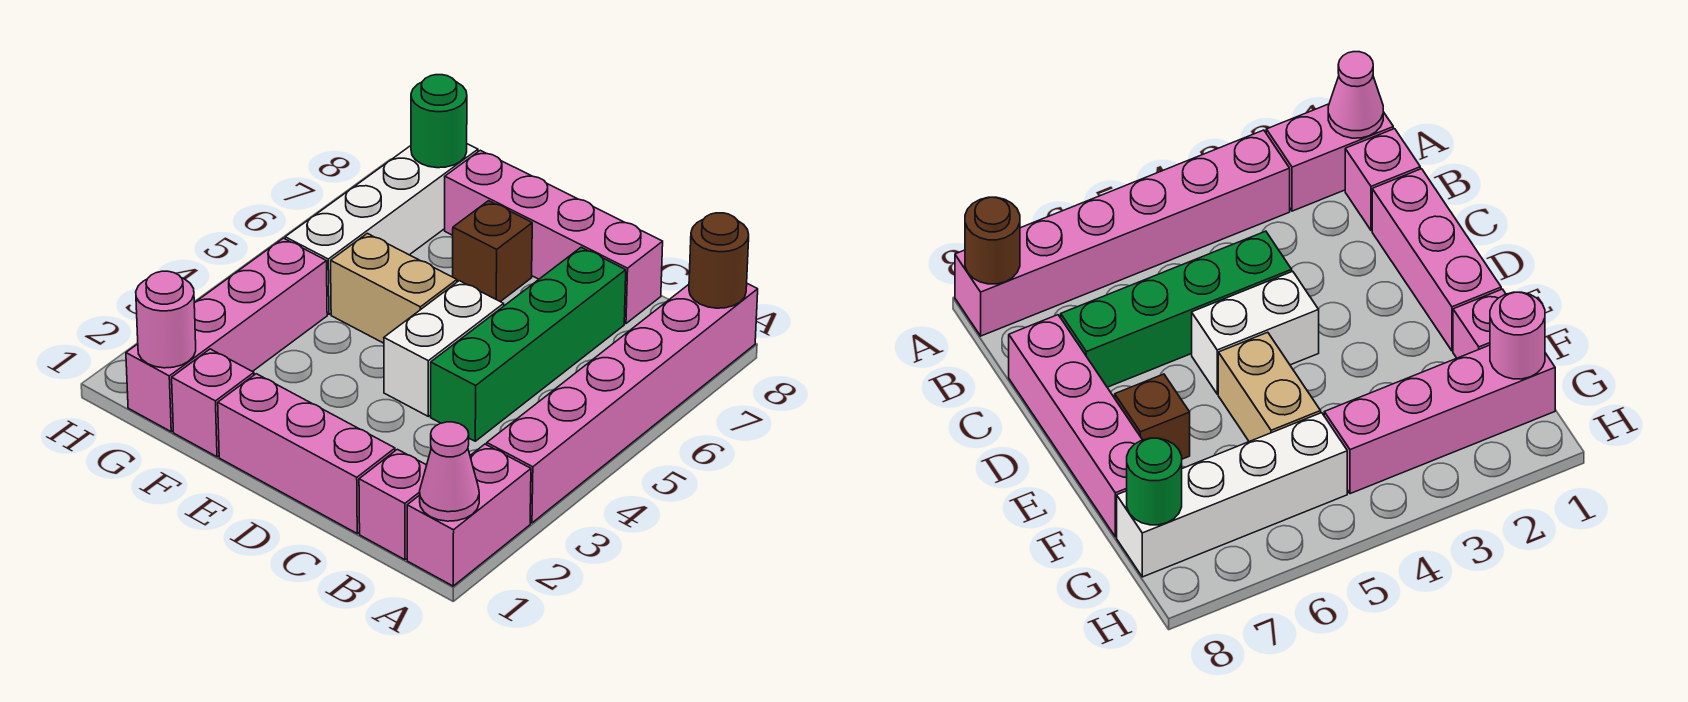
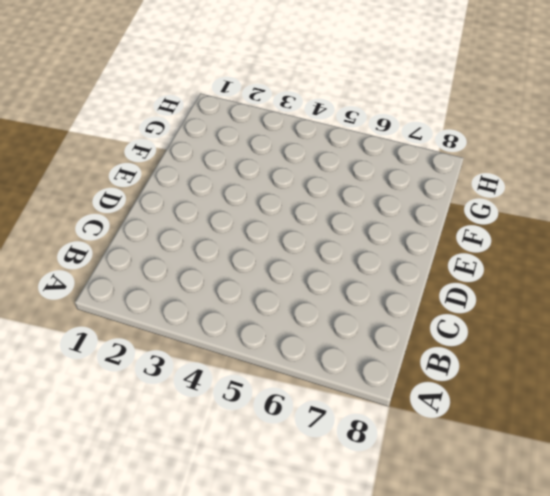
none -> pink 1x2 brick [407,444,531,586]
none -> pink 1x6 brick [487,284,758,523]
none -> pink 1x1 brick [359,449,427,560]

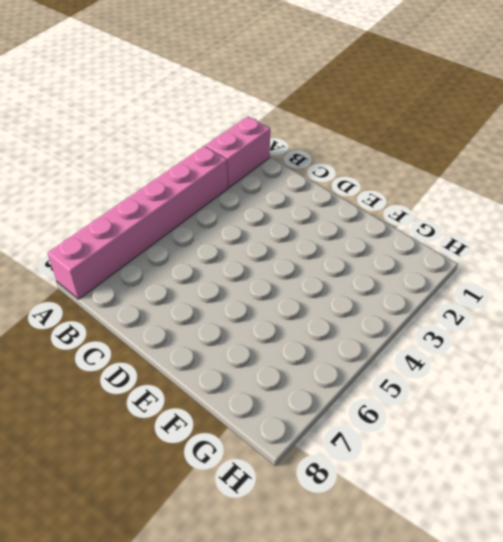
none -> pink 1x1 brick [359,449,427,560]
none -> pink 1x3 brick [218,374,395,533]
none -> green 1x4 brick [431,247,626,441]

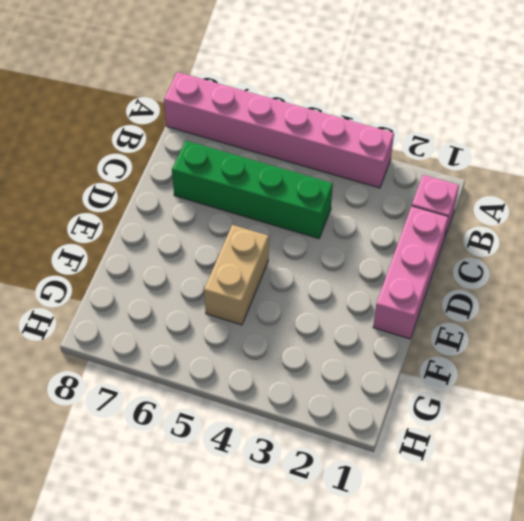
none -> pink 1x2 brick [407,444,531,586]
none -> pink 1x4 brick [445,150,663,323]
none -> white 1x2 brick [384,281,504,416]

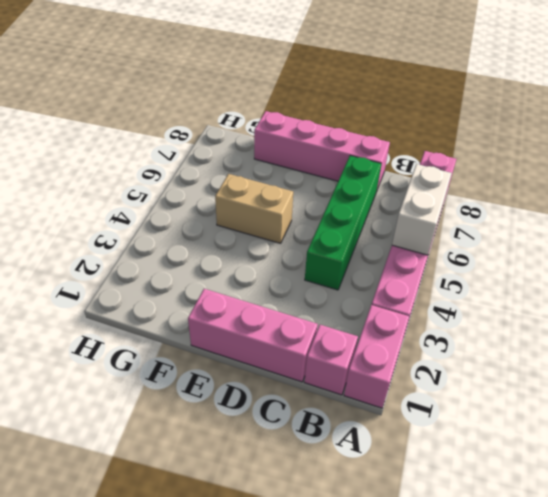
white 1x2 brick [392,164,452,255] -> white 1x2 brick moved to [384,281,504,416]
none -> brown 1x1 brick [453,201,532,302]
none -> pink 1x1 brick [172,349,254,457]
none -> pink 1x4 brick [126,238,327,432]

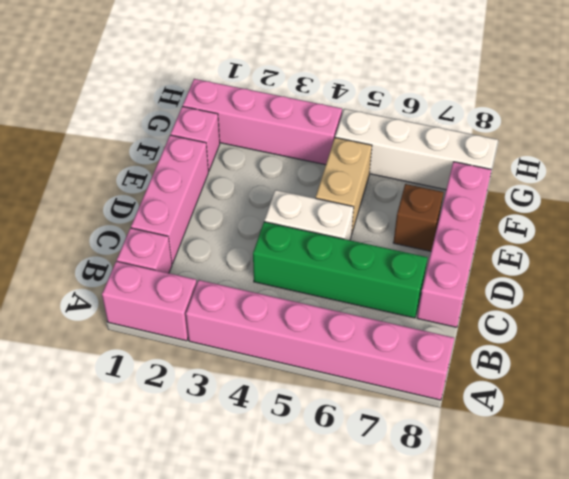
none -> pink 1x1 cone [420,422,479,521]
none -> brown 1x1 round brick [689,213,749,308]
none -> pink 1x1 round brick [136,271,196,368]

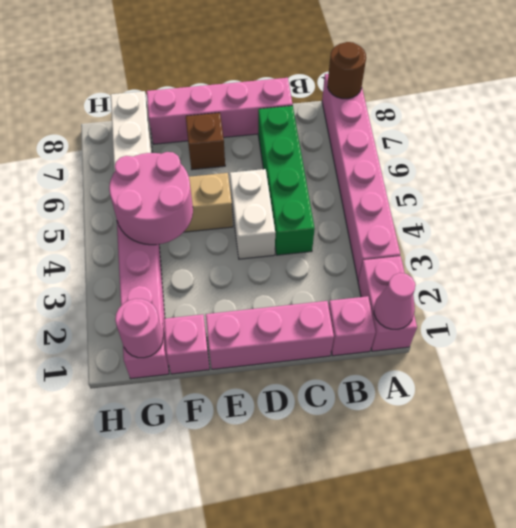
pink 2x2 round brick [109,152,193,245] -> none
none -> green 1x1 round brick [411,75,467,168]

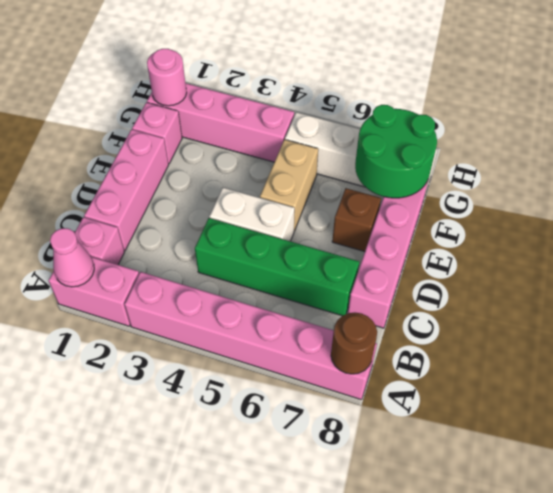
green 2x2 round brick [355,105,437,198] -> green 1x1 round brick [411,75,467,168]

